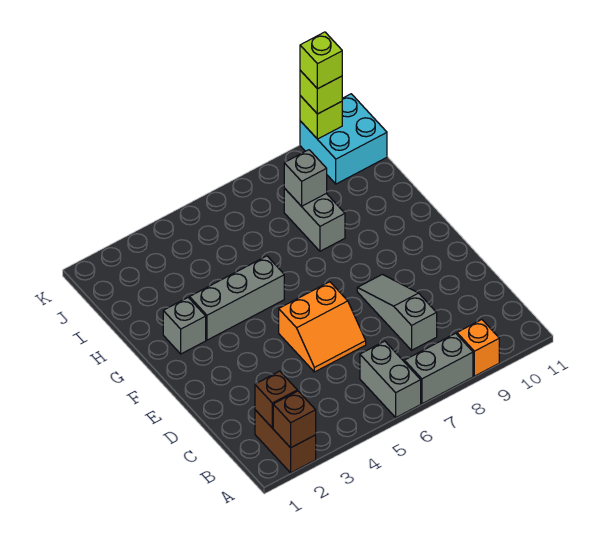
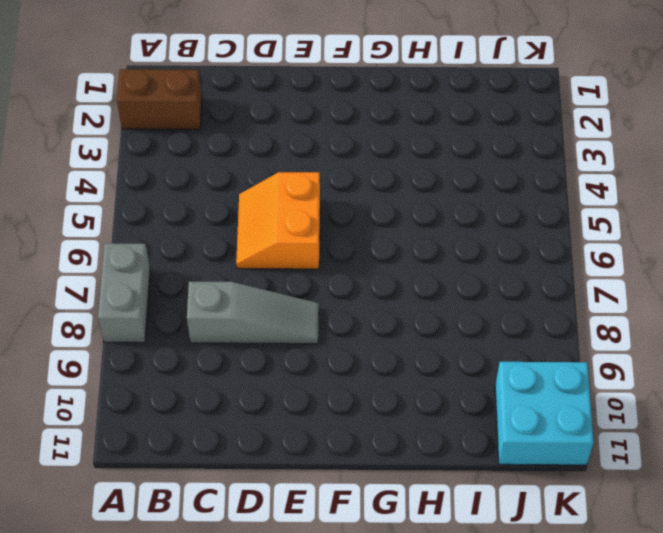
none -> grey 1x2 brick [360,341,421,417]
none -> orange 1x1 brick [457,320,499,376]
none -> grey 1x1 brick [163,298,206,354]

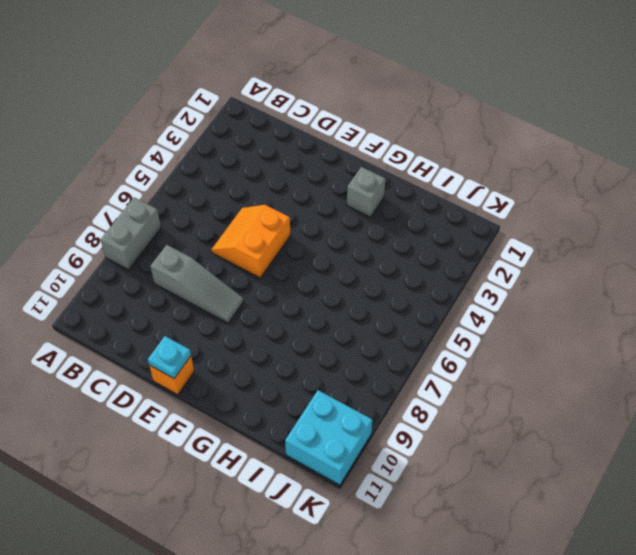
orange 1x1 brick [149,356,194,395] -> orange 1x1 brick moved to [457,320,499,376]
cyan 1x1 plate [148,336,191,378] -> none
none -> brown 1x2 brick [255,410,316,473]
none -> grey 1x2 brick [360,341,421,417]
none -> grey 1x3 brick [190,256,284,340]

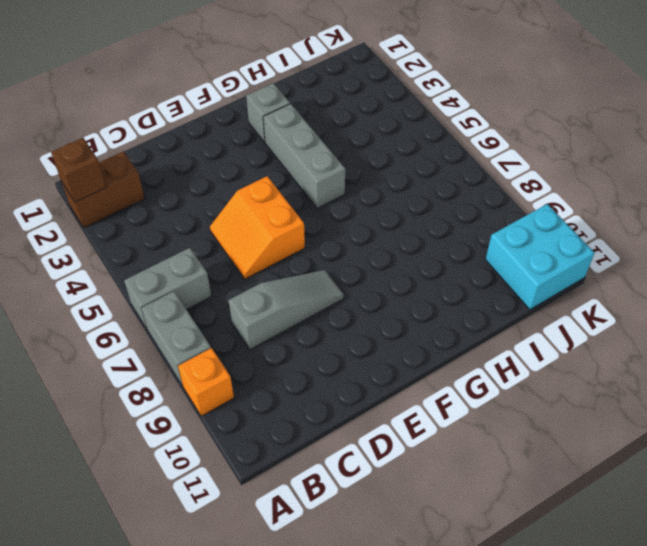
none -> grey 1x2 brick [284,188,345,251]
none -> brown 1x1 brick [255,371,297,428]
none -> grey 1x1 brick [284,150,327,206]

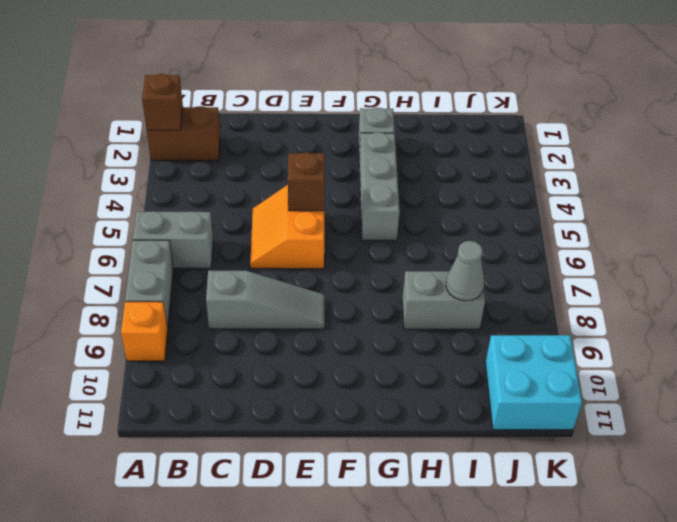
brown 1x1 brick [288,152,325,211] -> brown 1x1 brick moved to [255,371,297,428]
grey 1x1 cone [446,241,484,301] -> grey 1x1 brick [284,150,327,206]
none -> lime 1x1 brick [300,96,342,139]
none -> lime 1x1 brick [300,70,342,114]
none -> lime 1x1 brick [300,32,342,89]

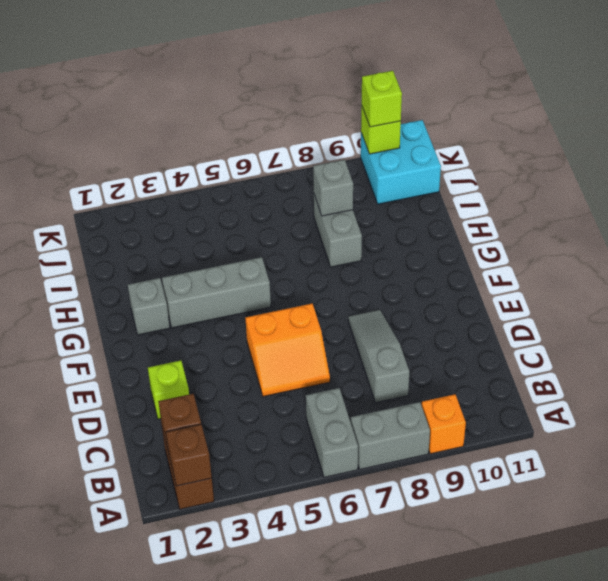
lime 1x1 brick [148,361,189,419] -> lime 1x1 brick moved to [300,32,342,89]

